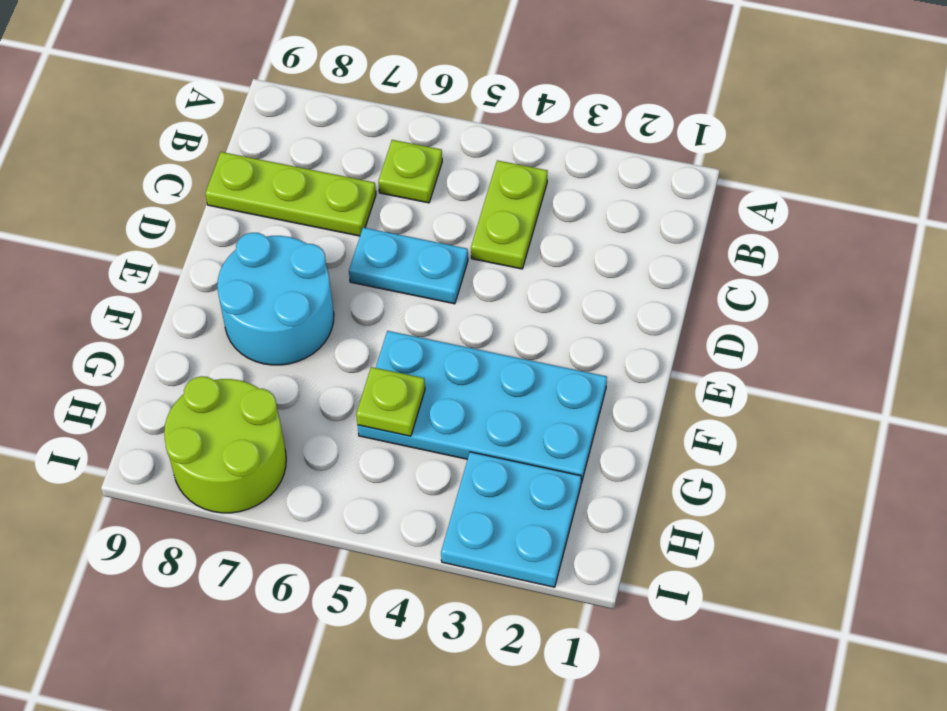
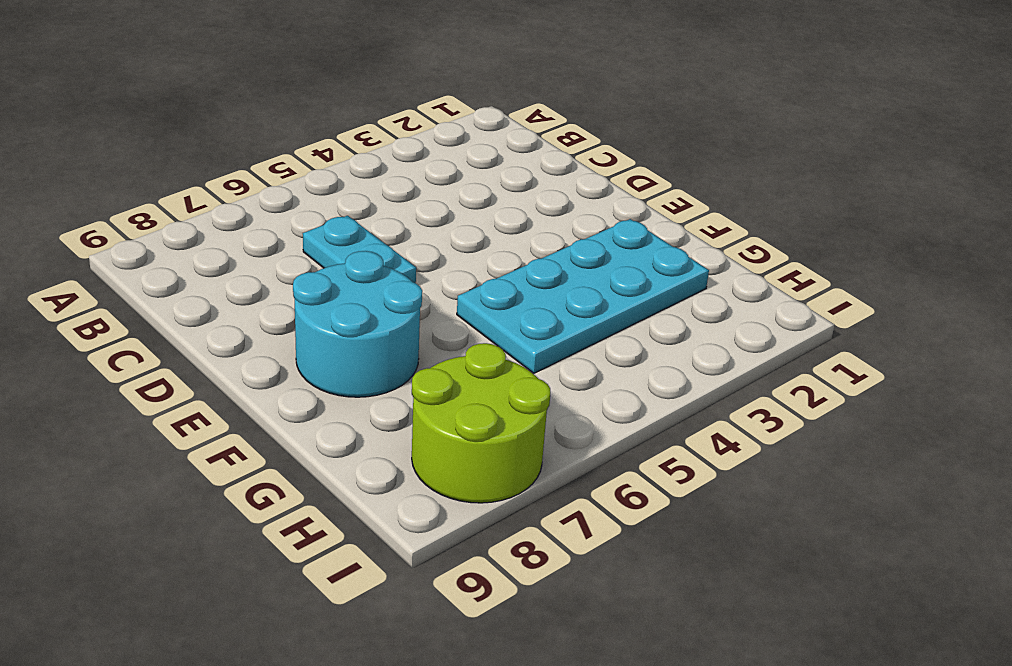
cyan 1x2 plate [303,216,416,283] -> cyan 1x2 plate turned to [349,228,468,304]
none -> lime 1x2 plate [471,160,548,269]
none -> lime 1x1 plate [378,140,442,203]

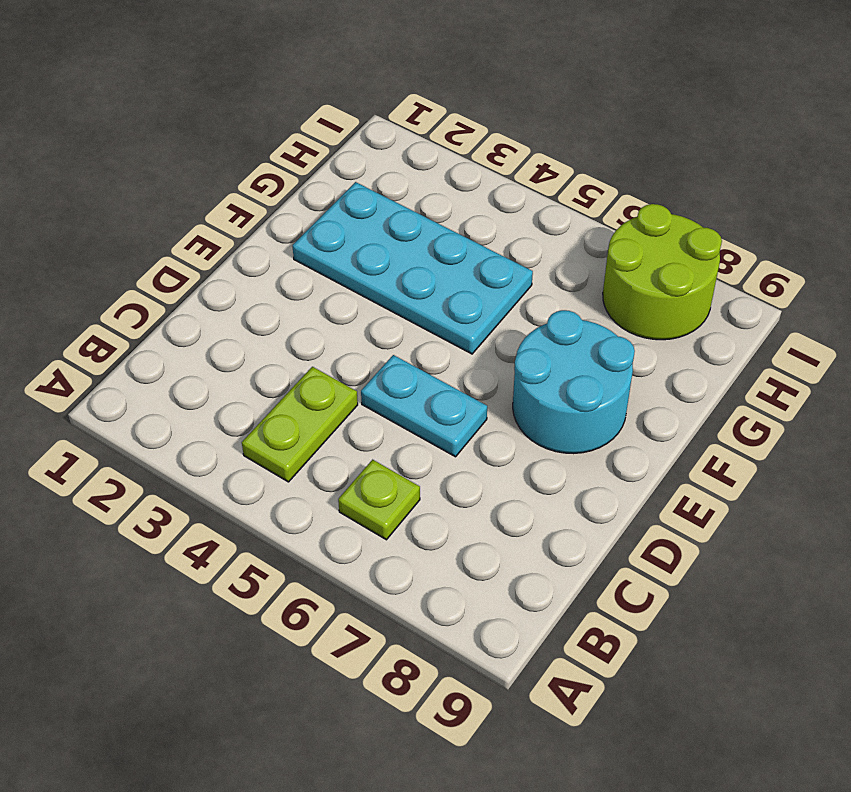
none -> lime 1x3 plate [205,152,376,236]
none -> cyan 2x2 plate [441,452,581,587]

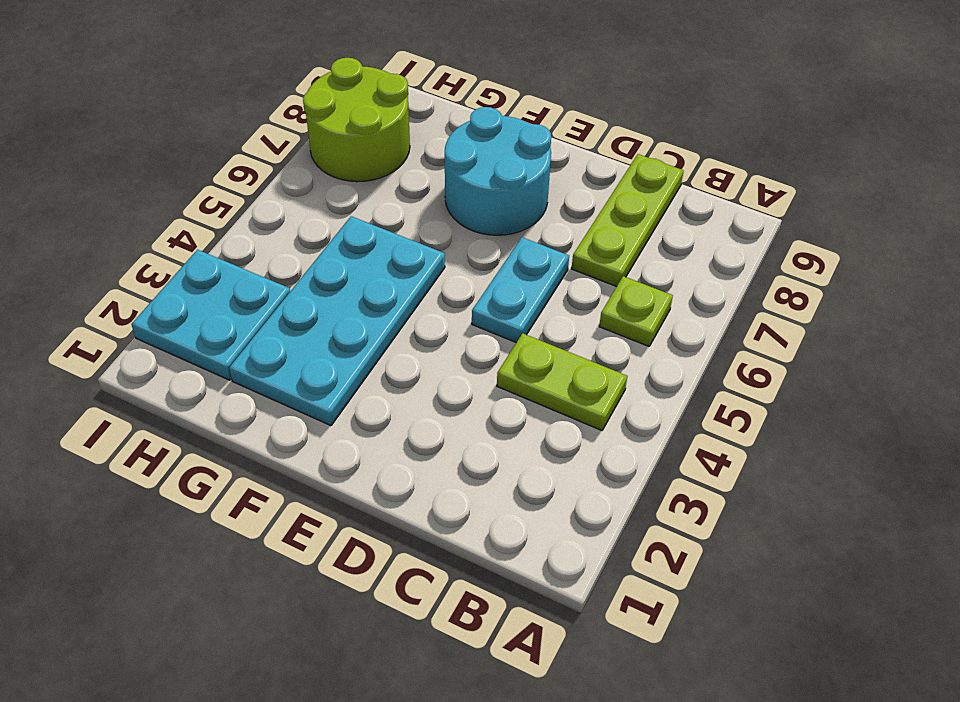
none -> lime 1x1 plate [356,367,425,436]

